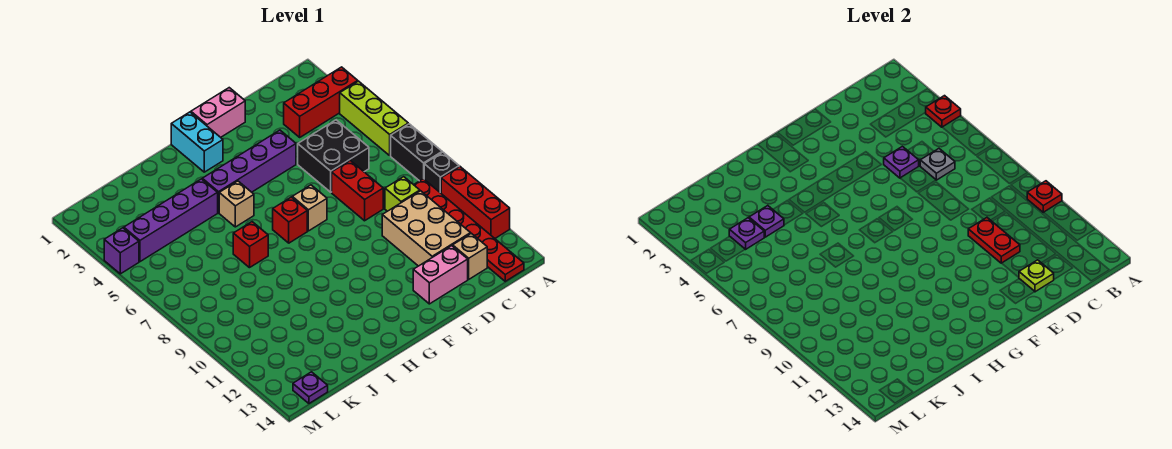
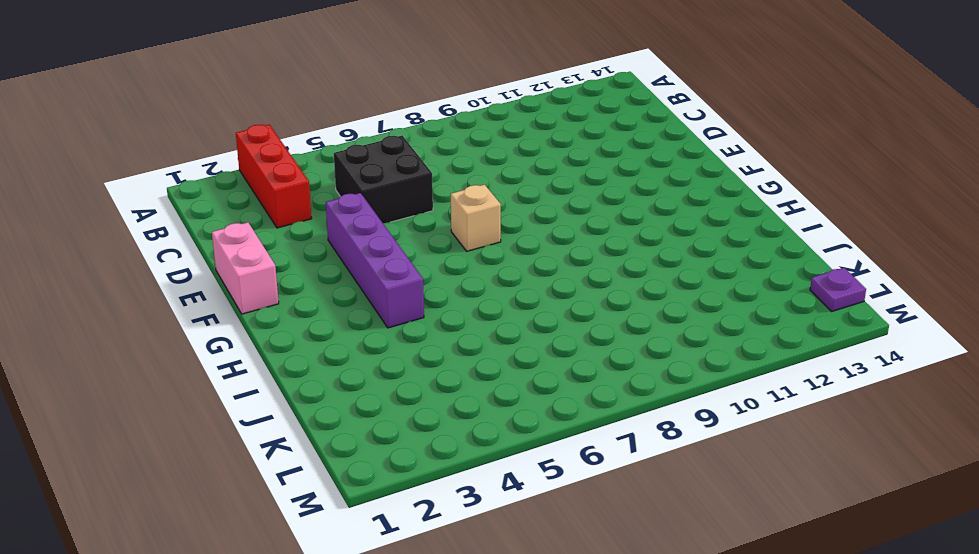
none -> lime 1x3 brick [340,81,408,155]
none -> black 1x2 brick [391,124,442,181]
none -> black 1x1 brick [424,152,459,193]
none -> red 1x3 brick [441,167,510,238]

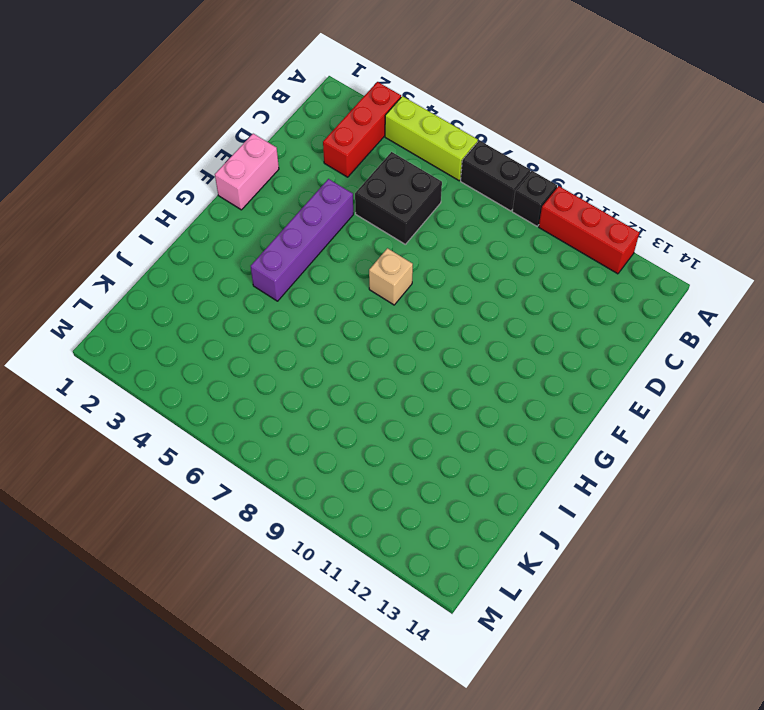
none -> red 1x6 plate [414,179,524,281]
none -> lime 1x1 brick [385,177,420,211]
none -> tan 2x3 brick [382,191,471,266]
none -> tan 1x1 brick [453,233,487,279]

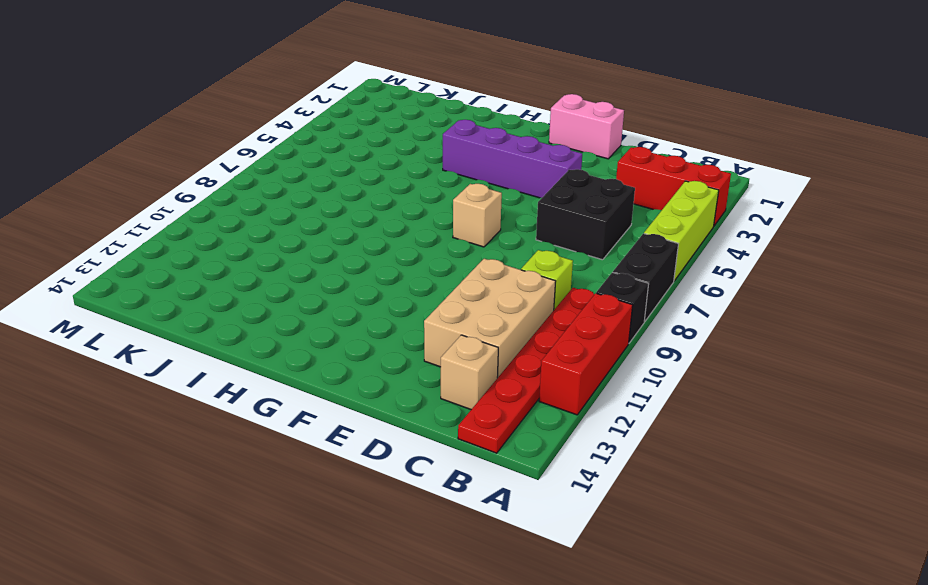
none -> red 1x2 brick [332,161,383,221]
none -> pink 1x2 brick [413,246,468,304]
none -> cyan 1x2 brick [171,112,223,172]
none -> red 1x1 brick [273,197,307,243]

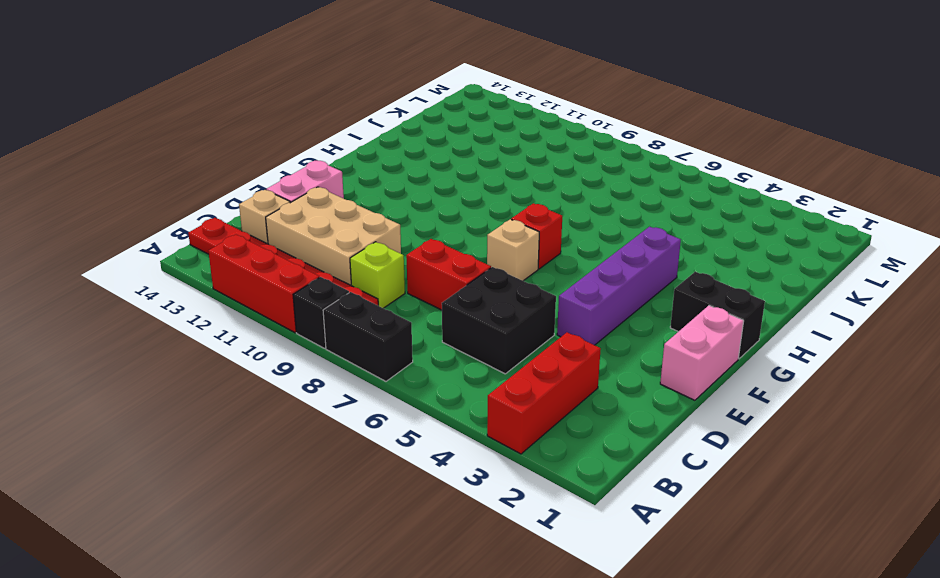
black 1x2 brick [670,272,765,359] -> cyan 1x2 brick [171,112,223,172]
none -> lime 1x3 brick [340,81,408,155]
none -> tan 1x1 brick [219,181,254,227]
none -> purple 1x4 brick [124,179,218,262]
none -> red 1x1 brick [233,222,268,268]

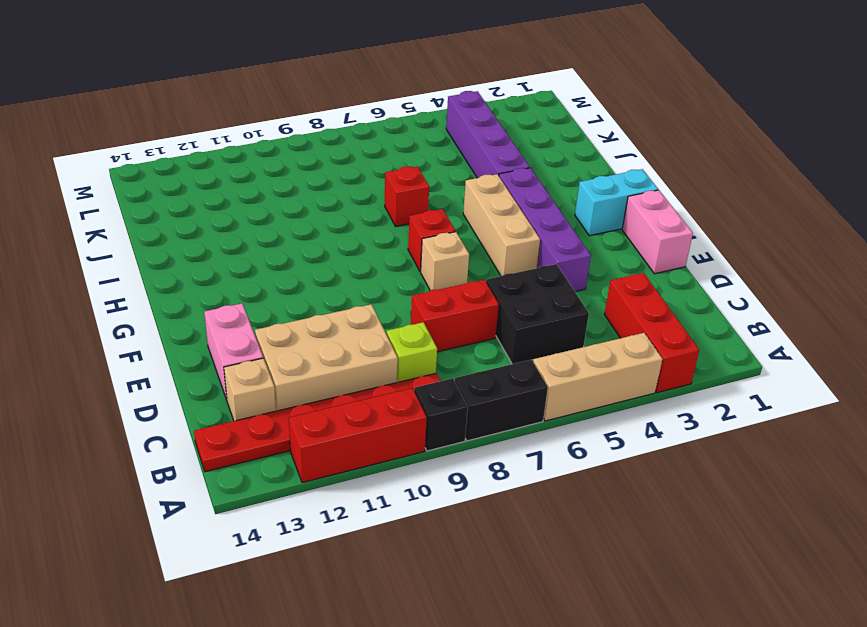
tan 1x3 brick [533,333,663,421] -> lime 1x3 brick [340,81,408,155]
tan 1x3 brick [463,174,540,276] -> tan 1x1 brick [219,181,254,227]
none -> purple 1x1 plate [293,372,328,403]
none -> purple 1x1 brick [104,228,139,274]
none -> red 1x1 plate [925,96,961,127]
none -> red 1x1 plate [1027,181,1062,213]

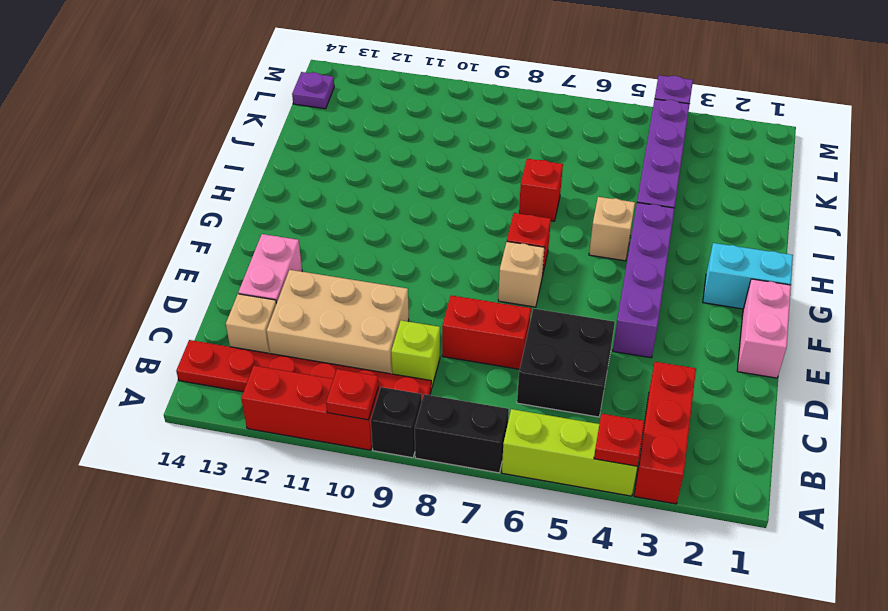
none -> grey 1x1 plate [920,149,955,180]
none -> purple 1x1 plate [884,146,919,178]
none -> red 1x2 plate [968,218,1020,263]
none -> lime 1x1 plate [1019,260,1054,292]

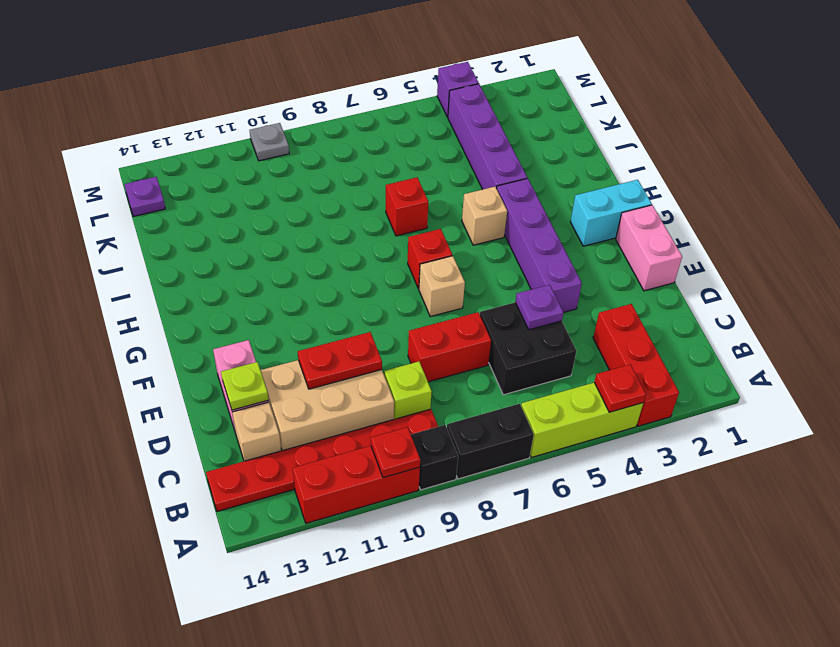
grey 1x1 plate [250,123,289,161] -> grey 1x1 plate moved to [920,149,955,180]
none -> purple 1x1 plate [749,206,784,237]
none -> purple 1x1 plate [729,218,764,250]

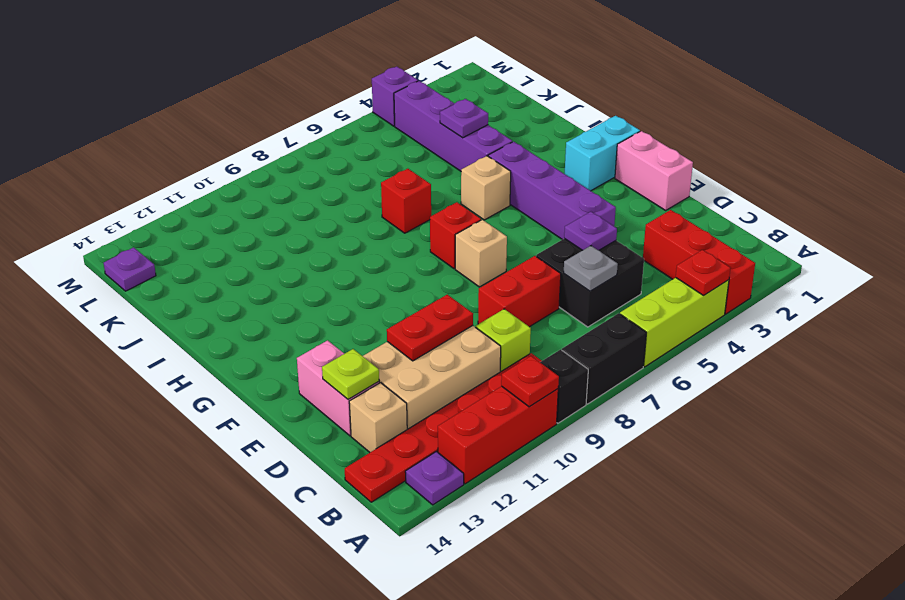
purple 1x1 plate [405,452,464,505] -> purple 1x1 plate moved to [729,218,764,250]

